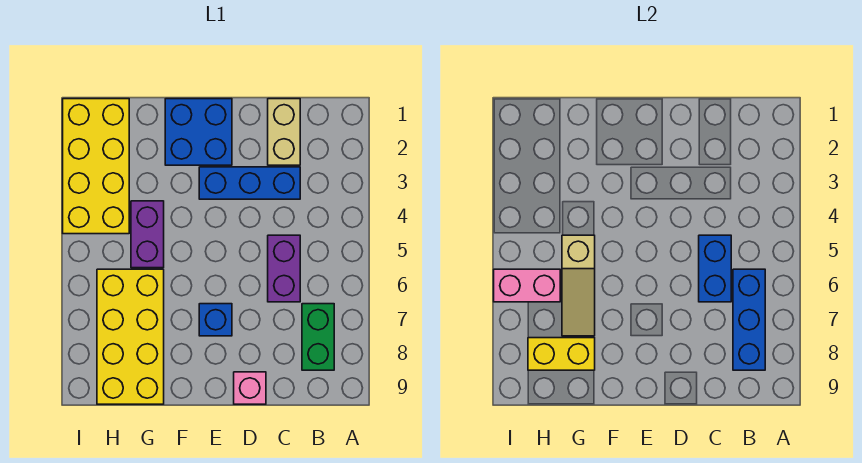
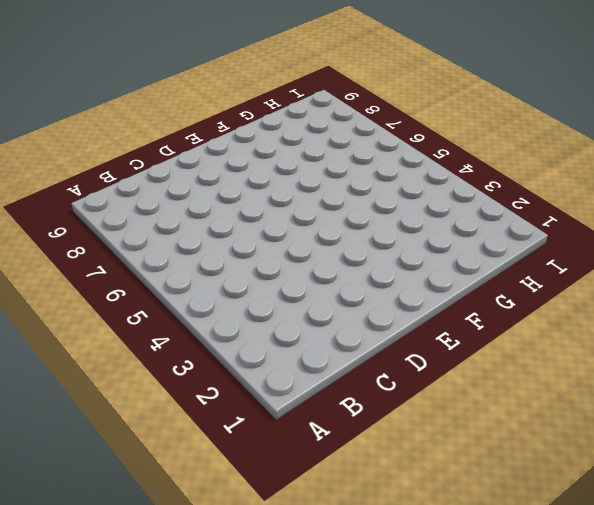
none -> green 1x2 brick [302,304,334,370]
none -> tan 1x2 brick [268,99,300,165]
none -> blue 1x3 brick [199,167,300,199]

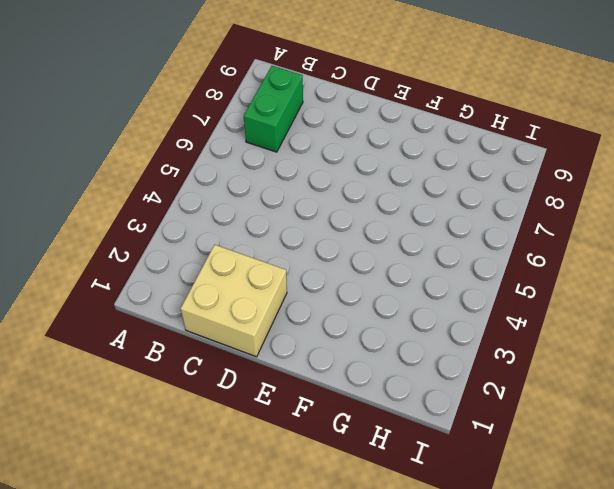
tan 2x2 brick [181,245,287,357] -> tan 1x2 brick [268,99,300,165]
none -> blue 1x3 brick [199,167,300,199]
none -> purple 1x2 brick [268,235,300,302]
none -> pink 1x1 brick [234,372,266,404]

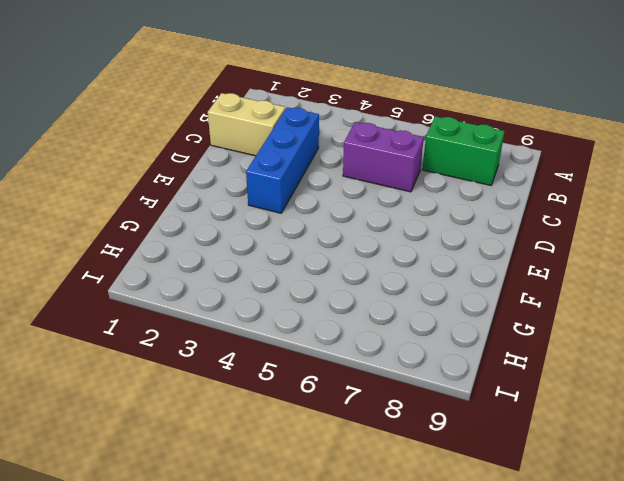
none -> pink 1x1 brick [234,372,266,404]
none -> blue 2x2 brick [165,99,232,165]
none -> blue 1x1 brick [199,304,232,336]

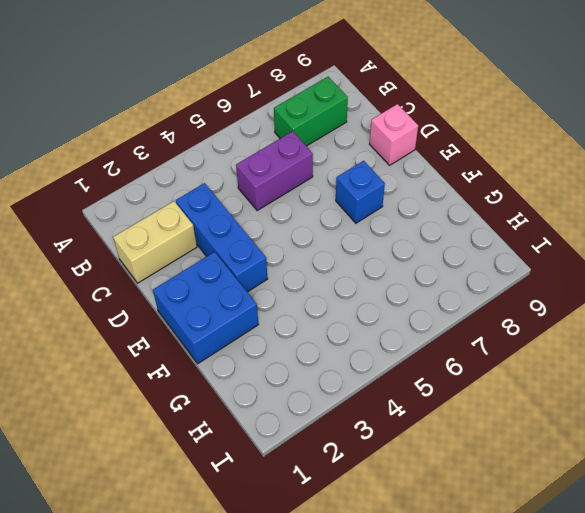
none -> purple 1x2 brick [131,201,164,268]
none -> yellow 2x4 brick [97,269,164,404]
none -> yellow 2x4 brick [63,99,129,234]

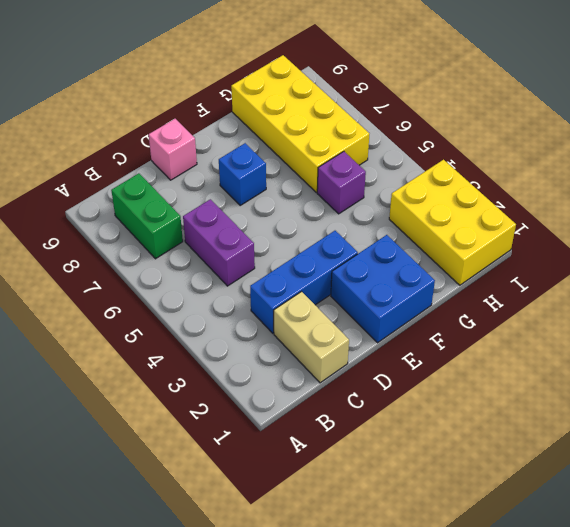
purple 1x1 brick [317,152,366,214] -> purple 1x2 brick [131,201,164,268]
yellow 2x3 brick [389,160,516,285] -> yellow 2x4 brick [63,99,129,234]
none -> blue 1x3 brick [733,269,765,370]
none -> blue 1x2 brick [699,235,731,302]
none -> tan 1x3 slope [562,235,595,336]

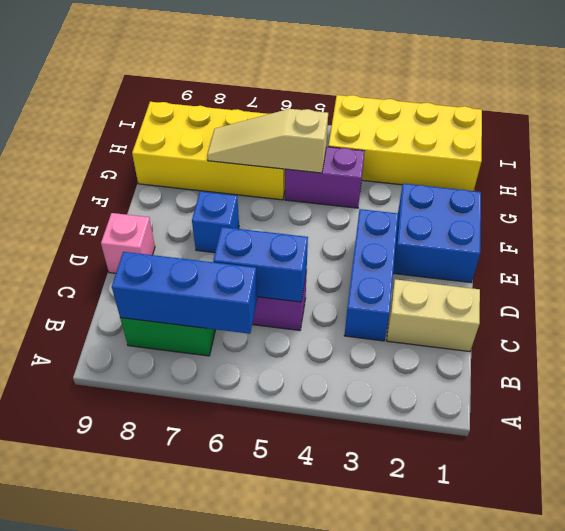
none -> yellow 1x2 brick [528,338,595,370]
none -> pink 1x2 brick [494,269,560,302]

